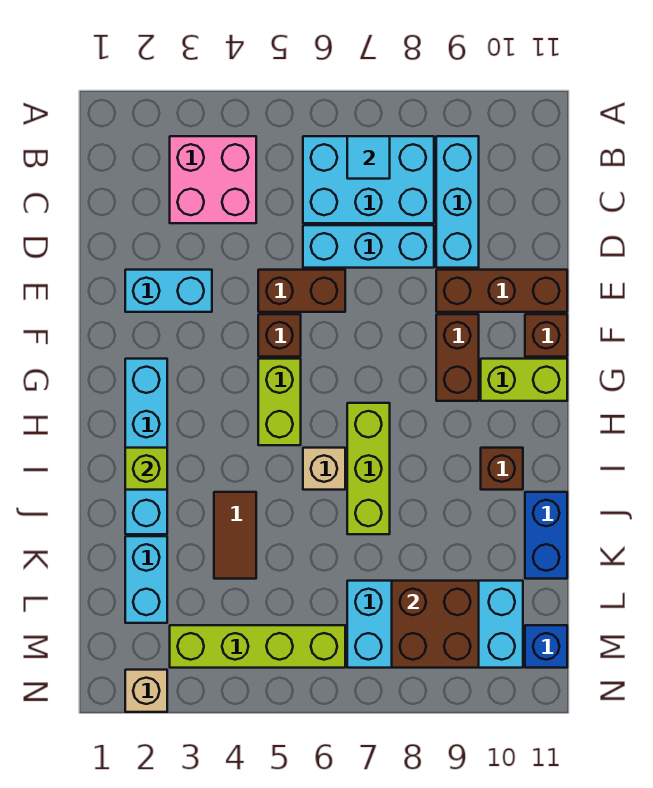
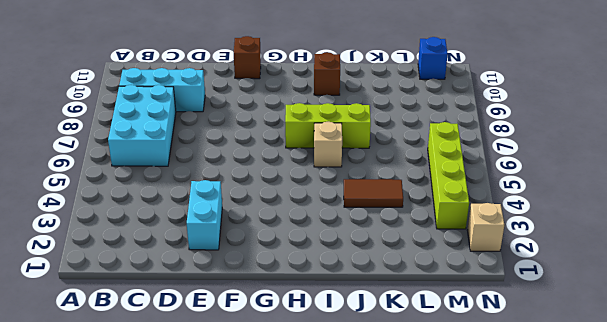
none -> pink 2x2 brick [170,136,256,223]
none -> cyan 1x3 brick [303,225,434,268]
none -> brown 1x2 brick [258,270,345,312]

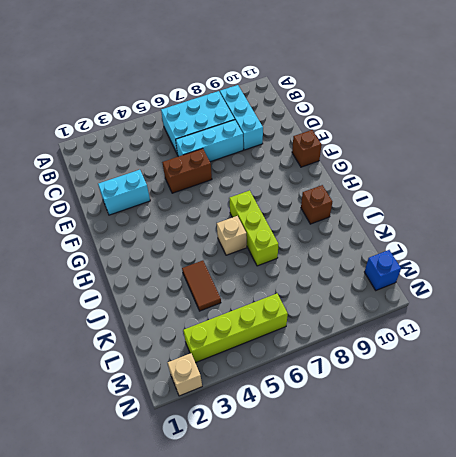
none -> pink 2x2 brick [170,136,256,223]
none -> brown 1x3 brick [436,270,567,312]
none -> brown 1x1 brick [258,314,301,357]

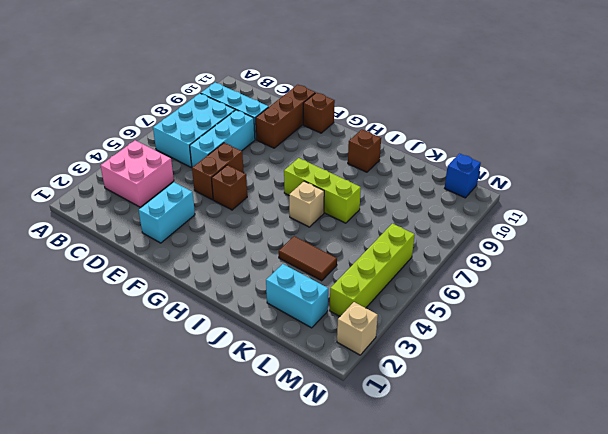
none -> brown 1x2 brick [436,314,479,401]
none -> cyan 1x4 brick [125,359,167,534]
none -> lime 1x2 brick [258,359,301,445]

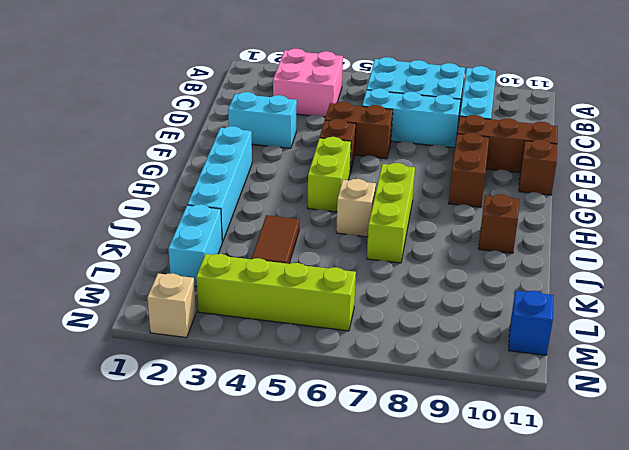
none -> lime 1x2 brick [481,359,567,401]
none -> blue 1x2 brick [525,492,567,579]
none -> cyan 2x4 brick [347,581,523,668]

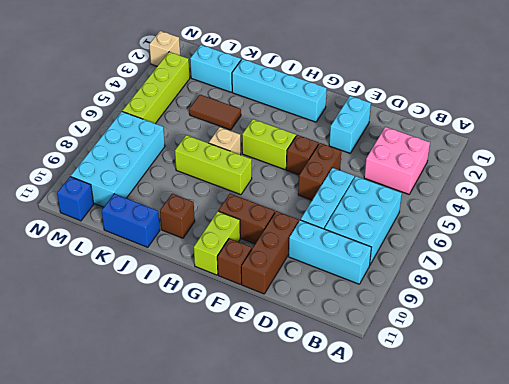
none -> cyan 1x1 tile [347,136,390,179]
none -> lime 1x1 brick [125,448,167,490]
none -> brown 2x2 brick [392,581,479,668]

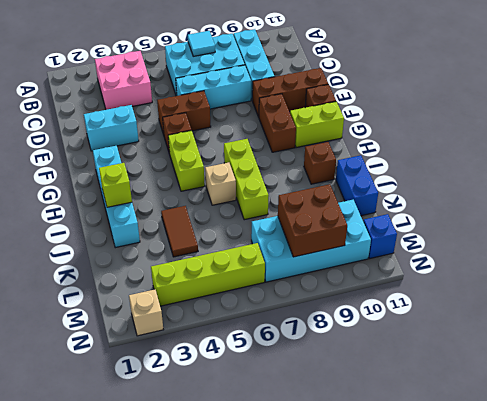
none -> cyan 1x2 brick [125,536,167,623]

